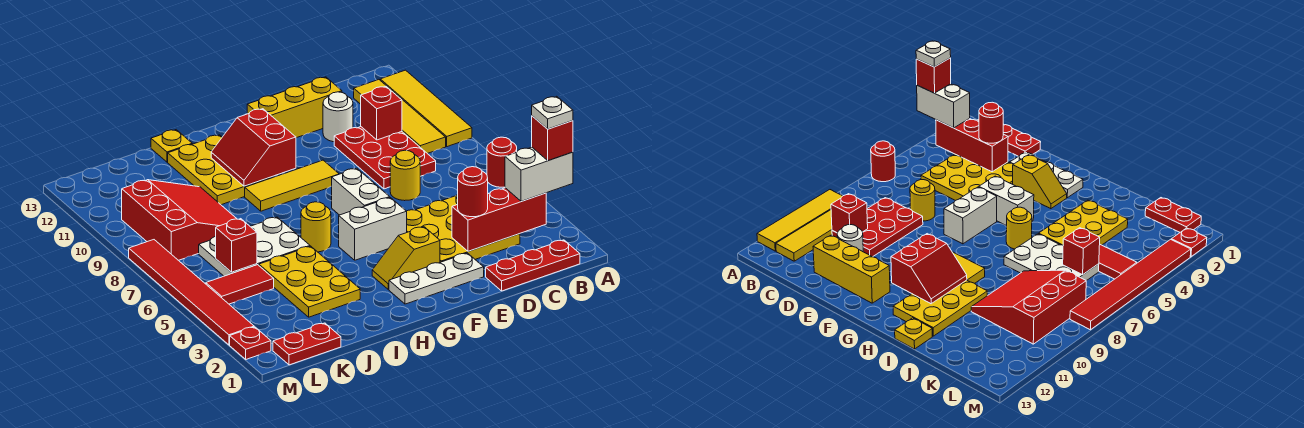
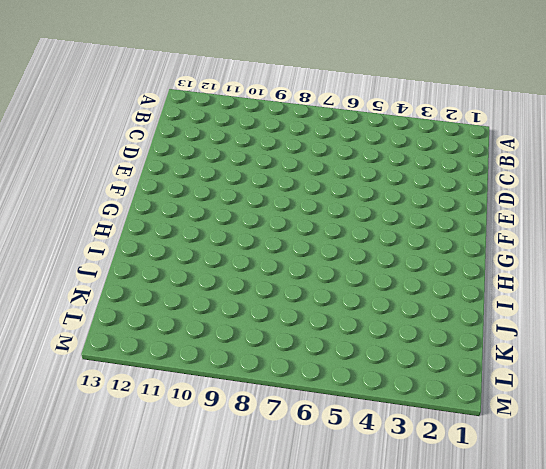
none -> red 1x1 round brick [487,137,517,187]
none -> yellow 1x4 tile [380,70,472,147]
none -> red 1x3 plate [486,240,580,291]
none -> yellow 1x4 tile [354,80,446,153]

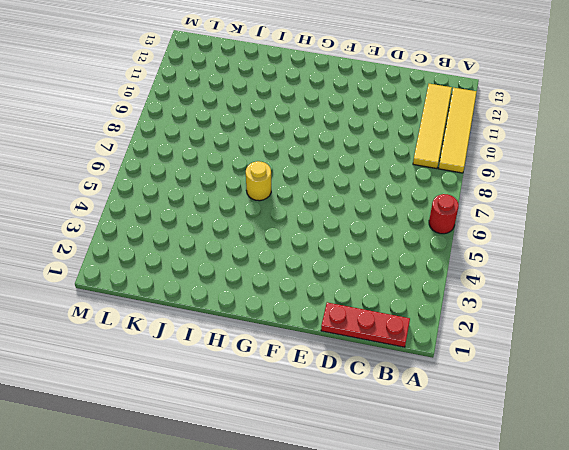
none -> yellow 3x3 plate [407,194,520,262]
none -> red 2x3 plate [334,127,436,189]
none -> yellow 1x1 round brick [390,150,420,201]
none -> white 1x1 round brick [323,92,353,142]

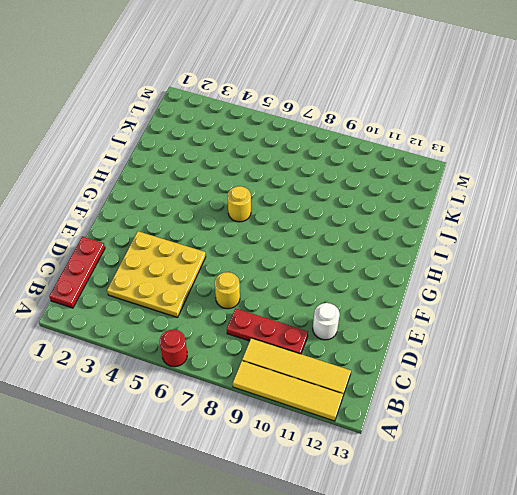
red 1x3 plate [227,309,308,354] -> red 2x3 plate [334,127,436,189]
none -> yellow 1x3 brick [247,77,342,138]
none -> white 1x3 plate [389,253,484,304]
none -> yellow 1x2 slope [372,227,440,290]
none -> white 1x2 brick [339,198,407,260]

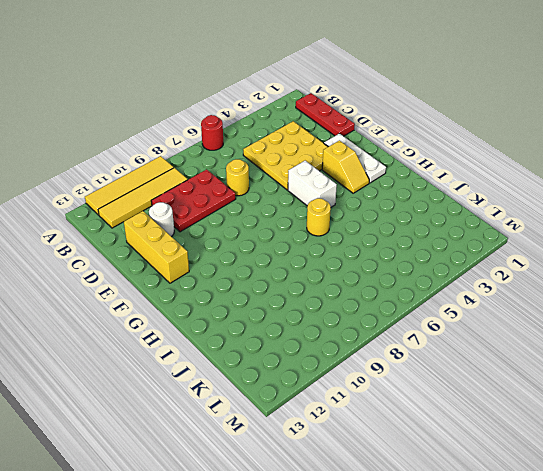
none -> white 1x2 brick [332,168,390,215]
none -> yellow 1x3 tile [245,160,339,211]
none -> yellow 2x3 plate [168,135,269,205]
none -> yellow 2x3 plate [259,246,360,317]

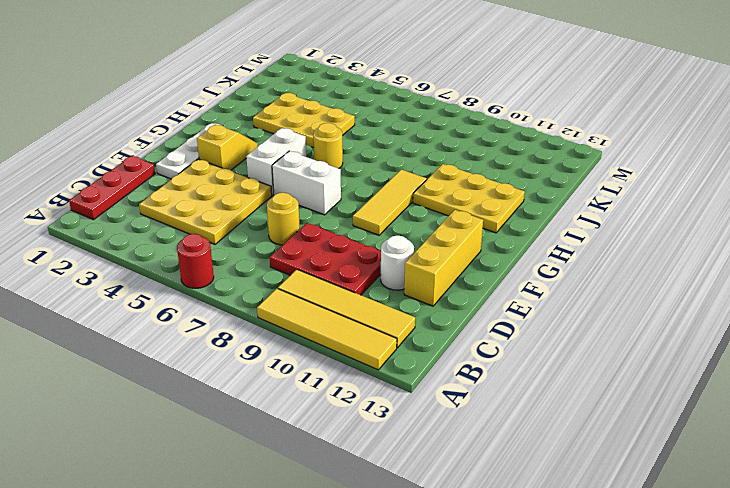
none -> white 2x3 plate [199,217,310,276]
none -> yellow 1x1 plate [151,130,192,162]
none -> red 3x3 slope [122,180,237,260]
none -> red 1x2 plate [273,323,341,365]

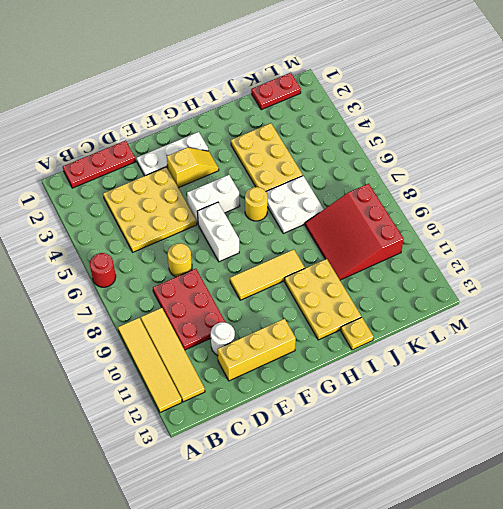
white 2x2 plate [266,176,324,233] -> white 2x3 plate [199,217,310,276]
none -> red 1x2 tile [206,265,274,304]
none -> red 1x1 plate [230,327,271,359]
none -> red 1x6 tile [129,240,254,345]
none -> red 1x3 brick [452,188,546,251]

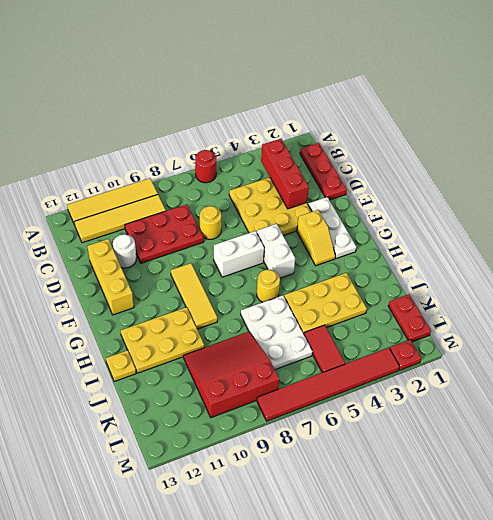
none -> red 1x1 brick [361,86,402,140]
none -> red 2x2 slope [211,109,296,186]
none -> red 1x1 brick [216,219,257,272]
none -> white 1x2 brick [505,147,573,201]

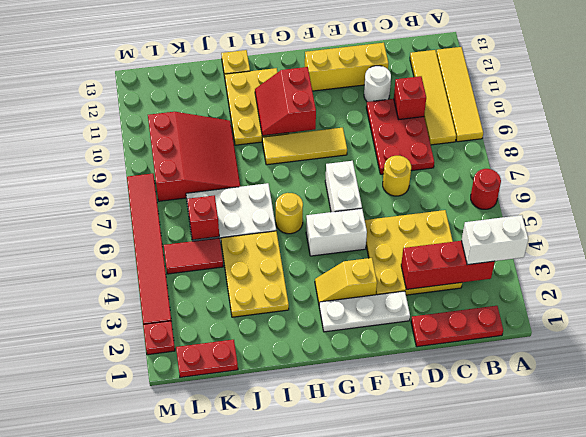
none -> red 1x1 round brick [458,167,488,217]
none -> red 1x1 brick [532,116,573,161]
none -> white 1x1 plate [532,96,573,129]

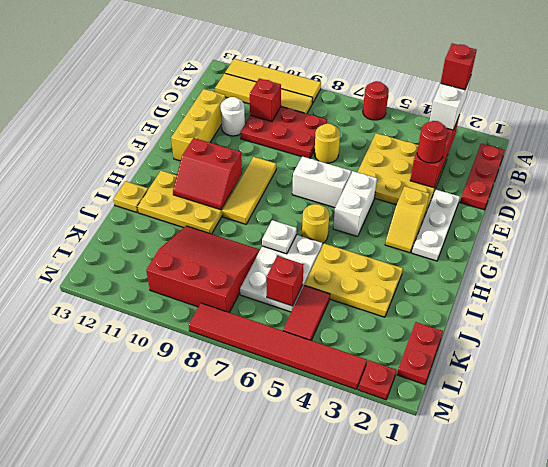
white 1x1 plate [262,220,297,254] -> white 1x1 plate moved to [532,96,573,129]

